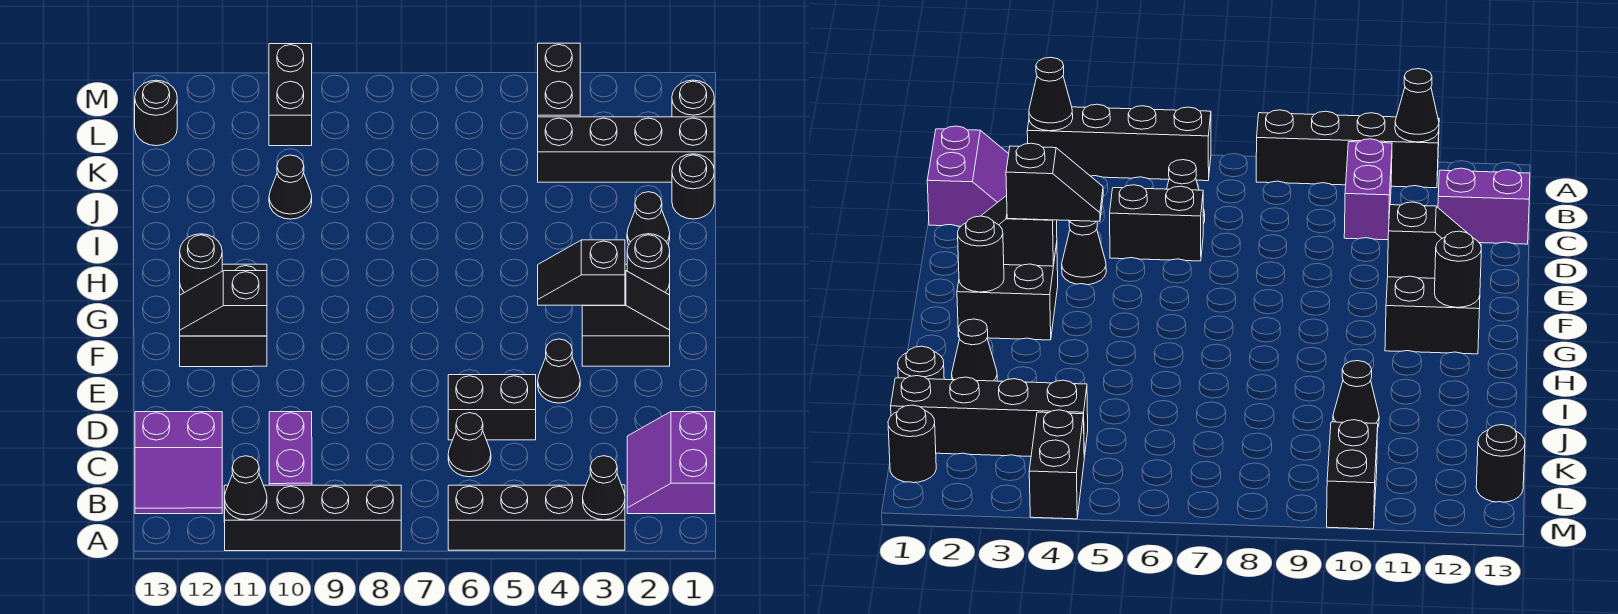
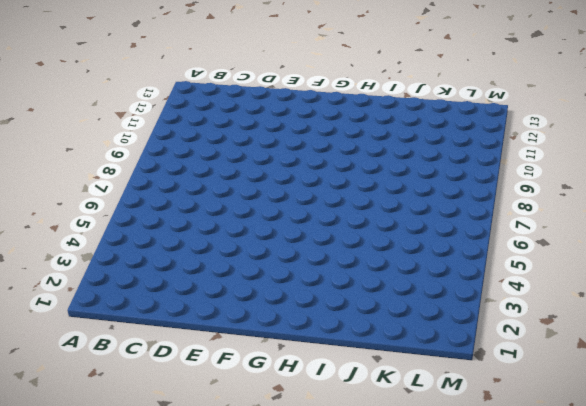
none -> black 1x4 brick [448,485,625,550]
none -> black 1x4 brick [224,485,401,551]
none -> purple 2x2 slope [627,412,715,514]

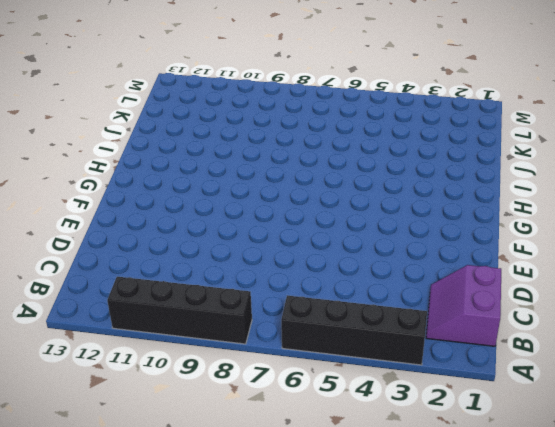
none -> purple 1x2 brick [269,412,312,485]
none -> purple 2x2 slope [135,412,222,514]
none -> black 1x1 cone [448,413,491,477]

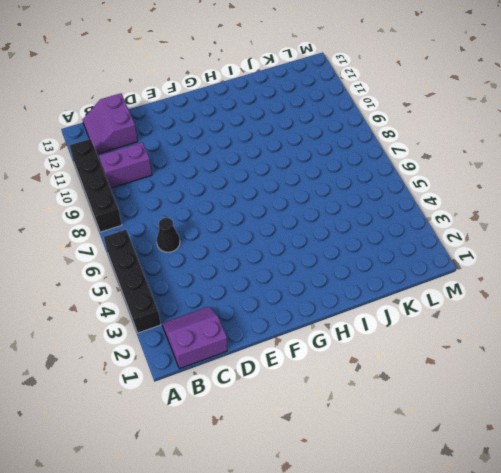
none -> black 1x2 brick [448,375,536,440]
none -> black 1x1 cone [538,339,580,403]
none -> black 2x2 brick [582,264,670,366]

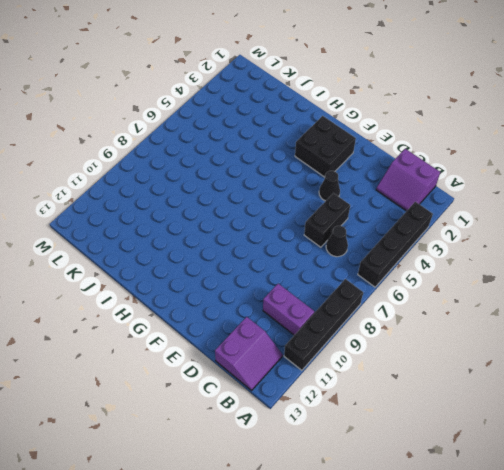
none -> black 2x2 brick [180,264,267,367]
none -> black 1x1 cone [627,192,670,244]
none -> black 1x1 round brick [672,154,714,219]

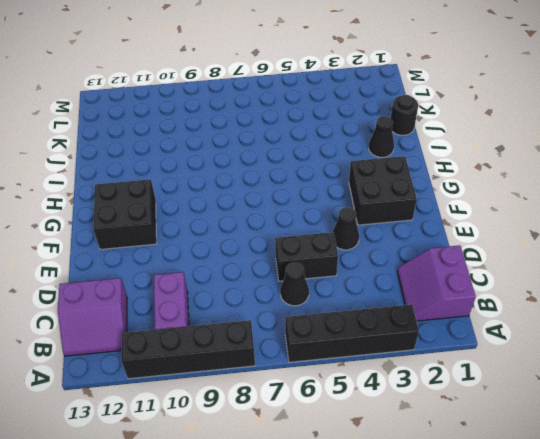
none -> black 1x1 cone [269,155,312,219]
none -> black 1x4 brick [538,117,714,182]
none -> black 1x1 round brick [672,80,714,117]

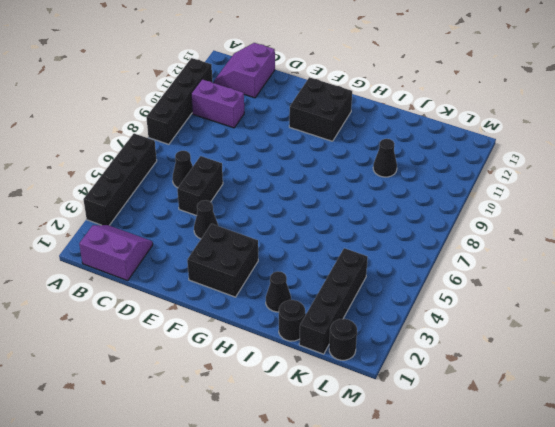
none -> black 1x2 brick [538,43,580,117]
none -> black 1x2 brick [269,44,312,146]
none -> black 1x1 round brick [135,80,177,146]

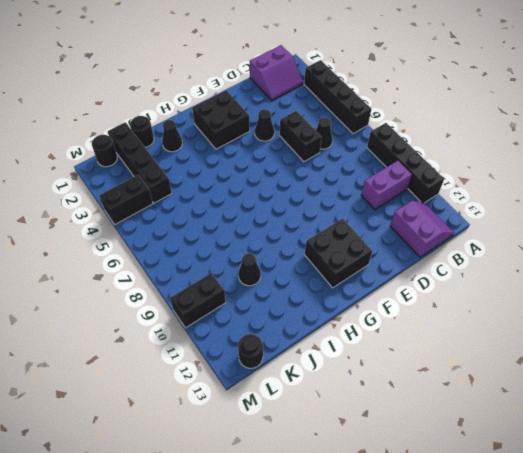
none -> black 1x1 cone [583,456,625,520]
none -> black 1x1 cone [225,456,267,520]
none -> black 1x2 slope [582,271,670,336]

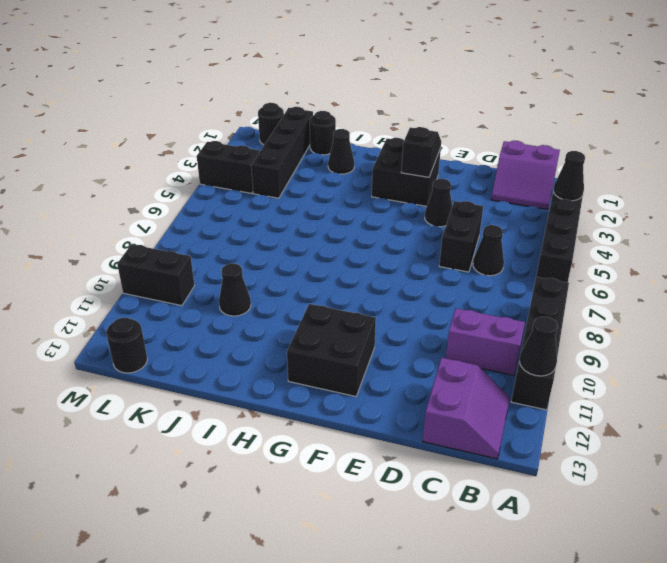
none -> black 1x2 slope [180,271,267,336]
none -> black 1x1 round brick [627,234,670,292]
none -> black 1x1 round brick [180,234,222,293]

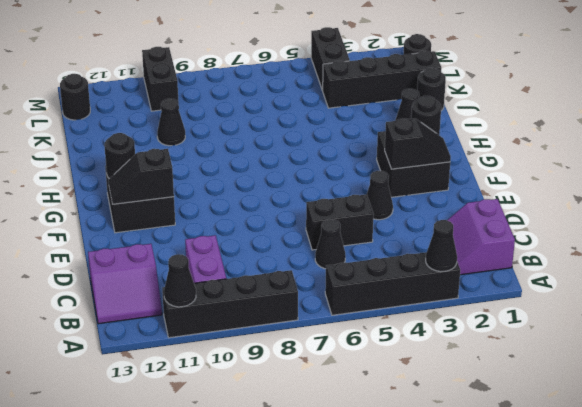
none -> black 1x2 slope [538,240,625,306]

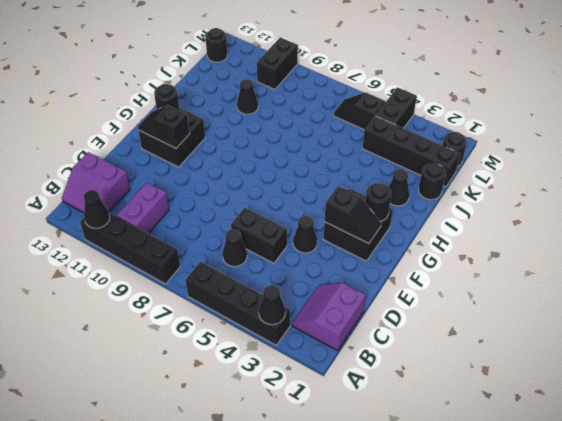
black 1x2 slope [334,92,385,130] -> black 1x2 slope moved to [538,240,625,306]

